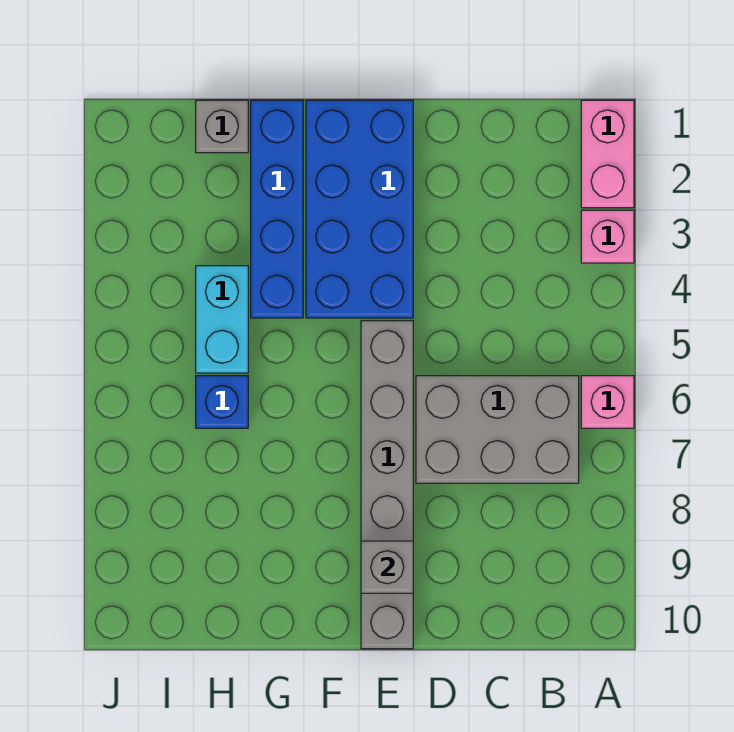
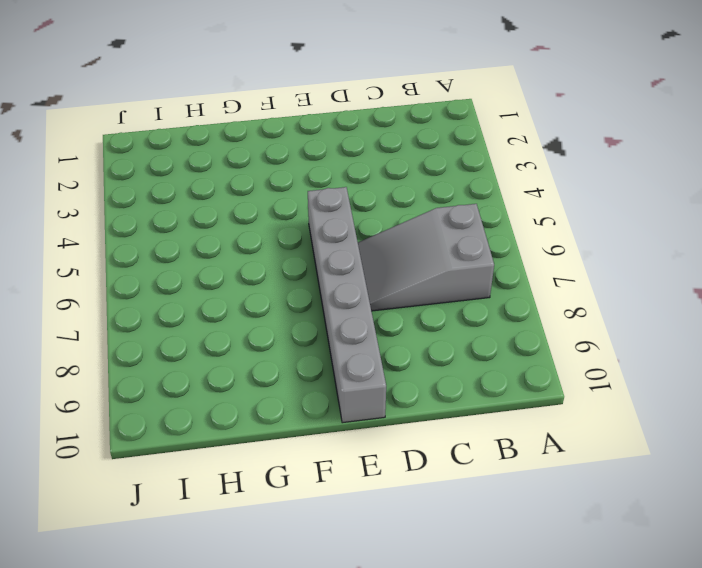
grey 2x3 slope [358,204,494,311] -> grey 2x3 brick [416,376,579,483]
none -> pink 1x2 brick [581,100,634,208]
none -> pink 1x1 brick [581,210,634,263]

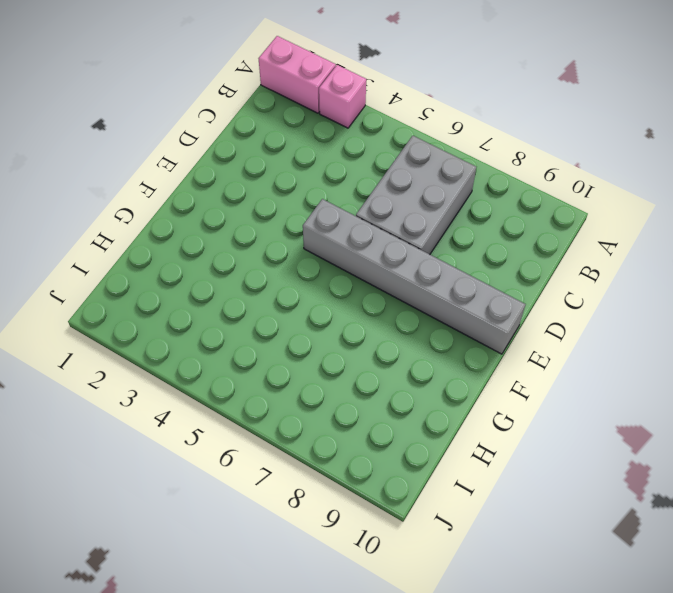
none -> pink 1x1 brick [581,376,634,428]
none -> blue 2x4 brick [306,100,413,318]

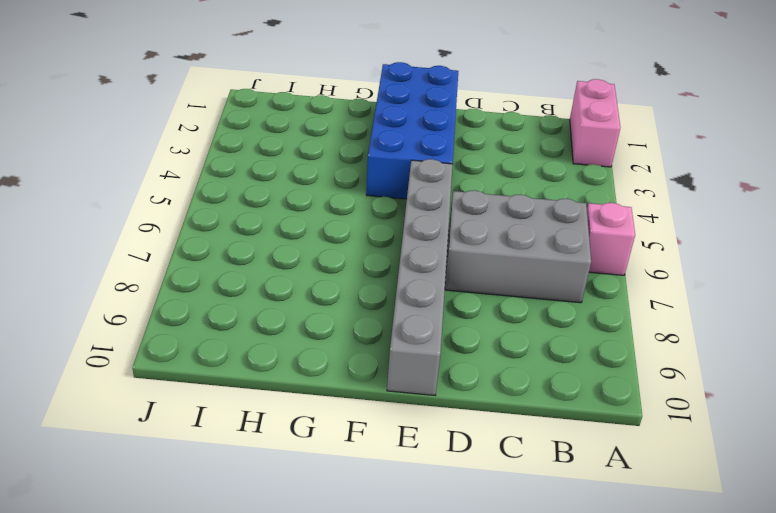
none -> pink 1x1 brick [581,210,634,263]
none -> blue 1x4 brick [251,100,303,318]

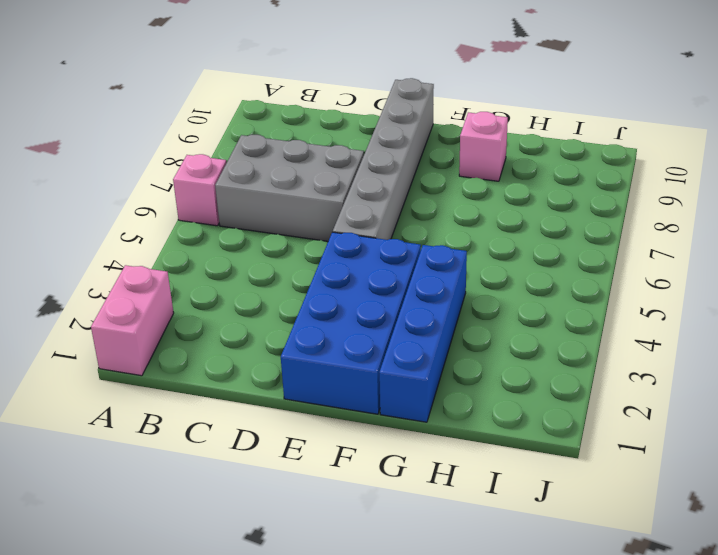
pink 1x1 brick [459,112,508,181] -> pink 1x1 brick moved to [581,210,634,263]
none -> grey 1x1 brick [196,100,248,153]
none -> cyan 1x2 brick [196,266,248,373]

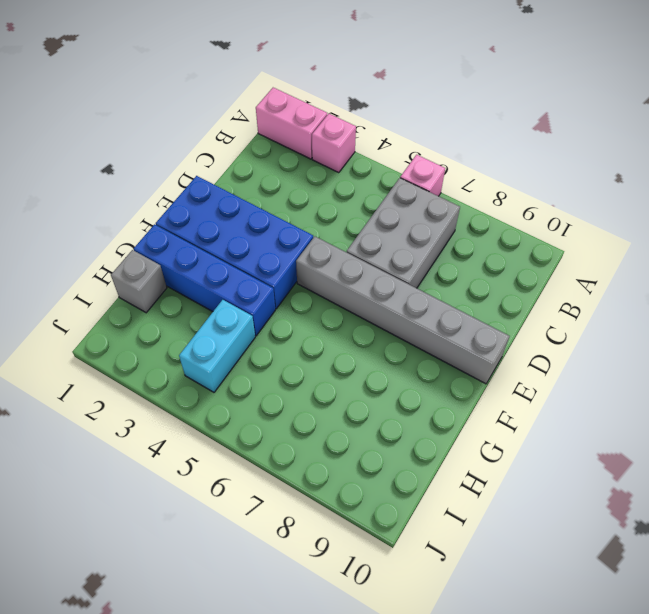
cyan 1x2 brick [179,300,255,392] -> cyan 1x2 brick turned to [196,266,248,373]
none -> blue 1x1 brick [196,376,248,428]
none -> grey 1x1 brick [361,541,413,593]

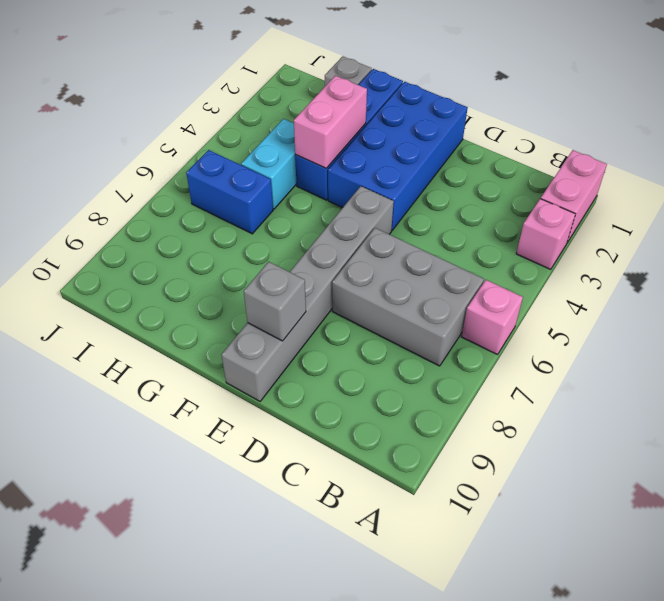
pink 1x2 brick [294,76,367,168] -> none
blue 1x2 brick [186,150,273,234] -> blue 1x1 brick [196,376,248,428]

